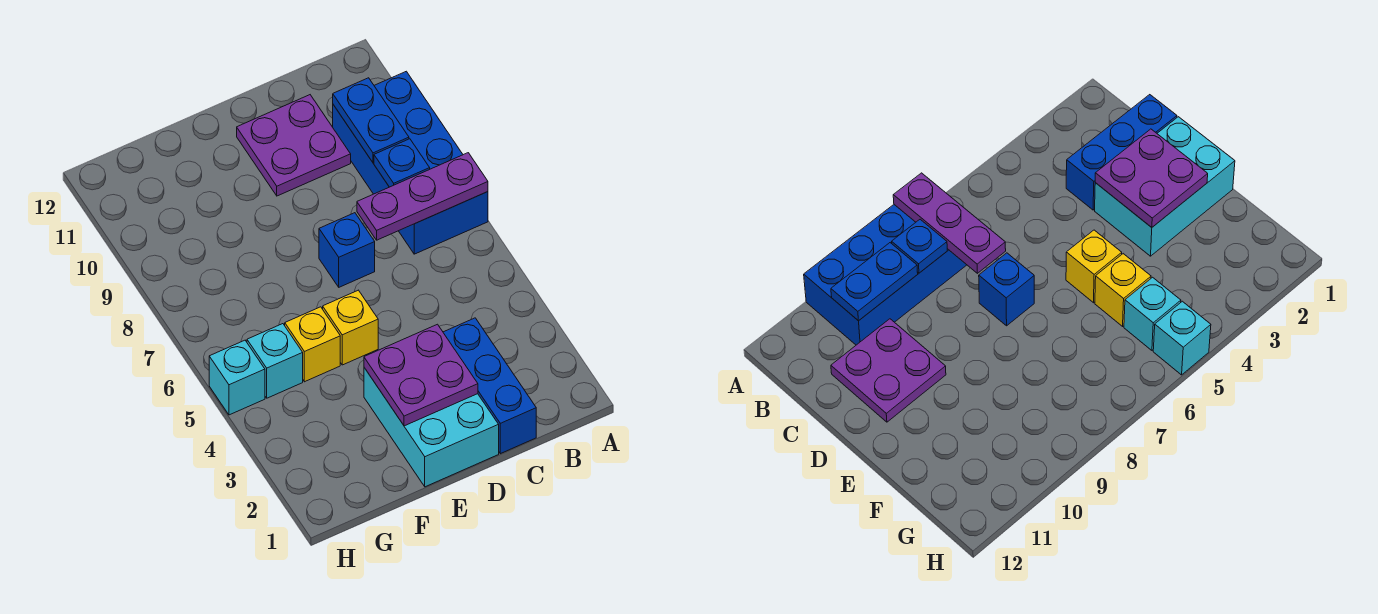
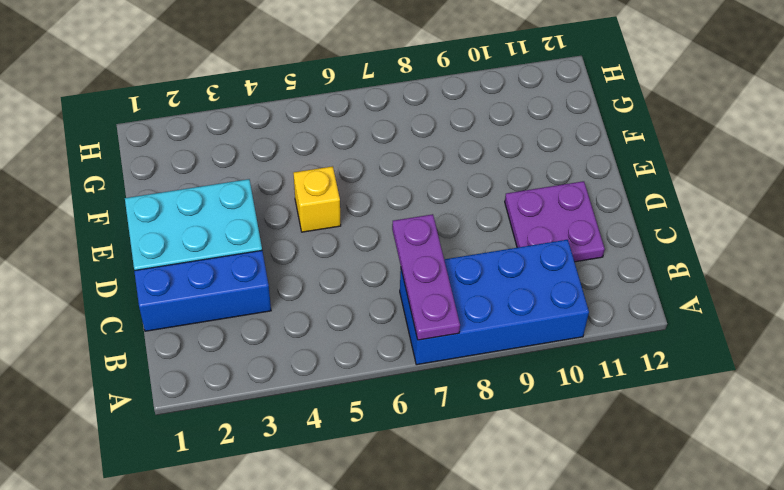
none -> blue 1x1 brick [319,213,375,287]
none -> yellow 1x1 brick [285,307,340,382]
none -> cyan 1x1 brick [247,324,303,398]

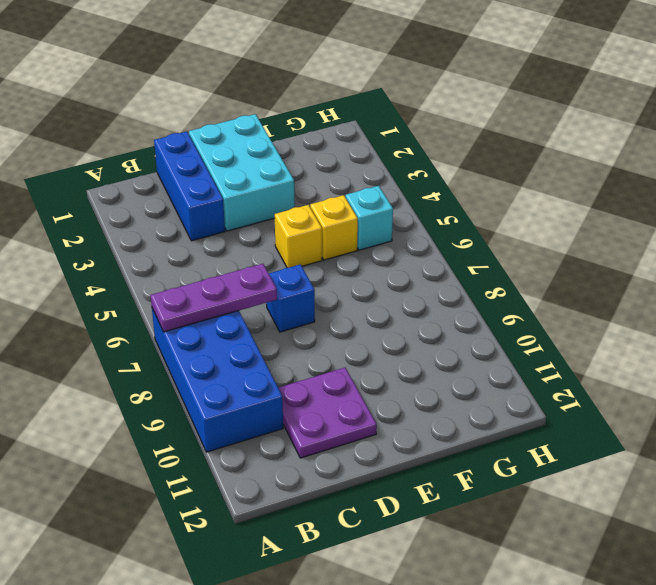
none -> cyan 1x1 brick [209,340,265,415]
none -> blue 1x1 plate [374,139,430,187]
none -> blue 1x2 plate [333,78,409,163]

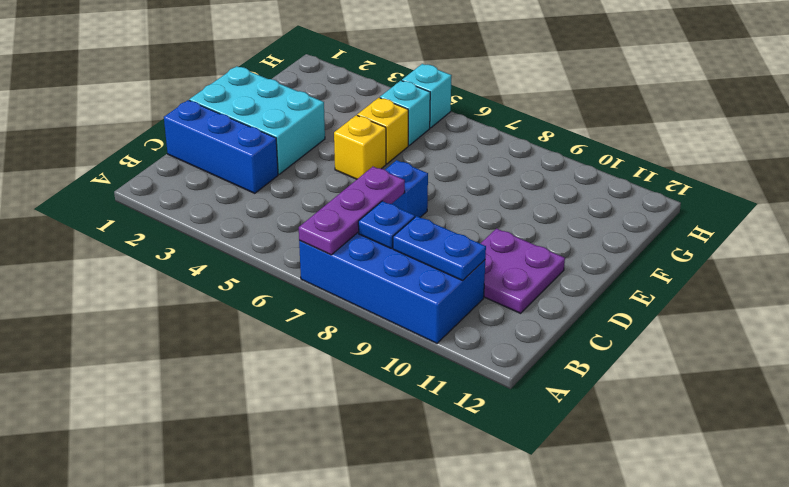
none -> purple 2x2 plate [364,324,478,426]

